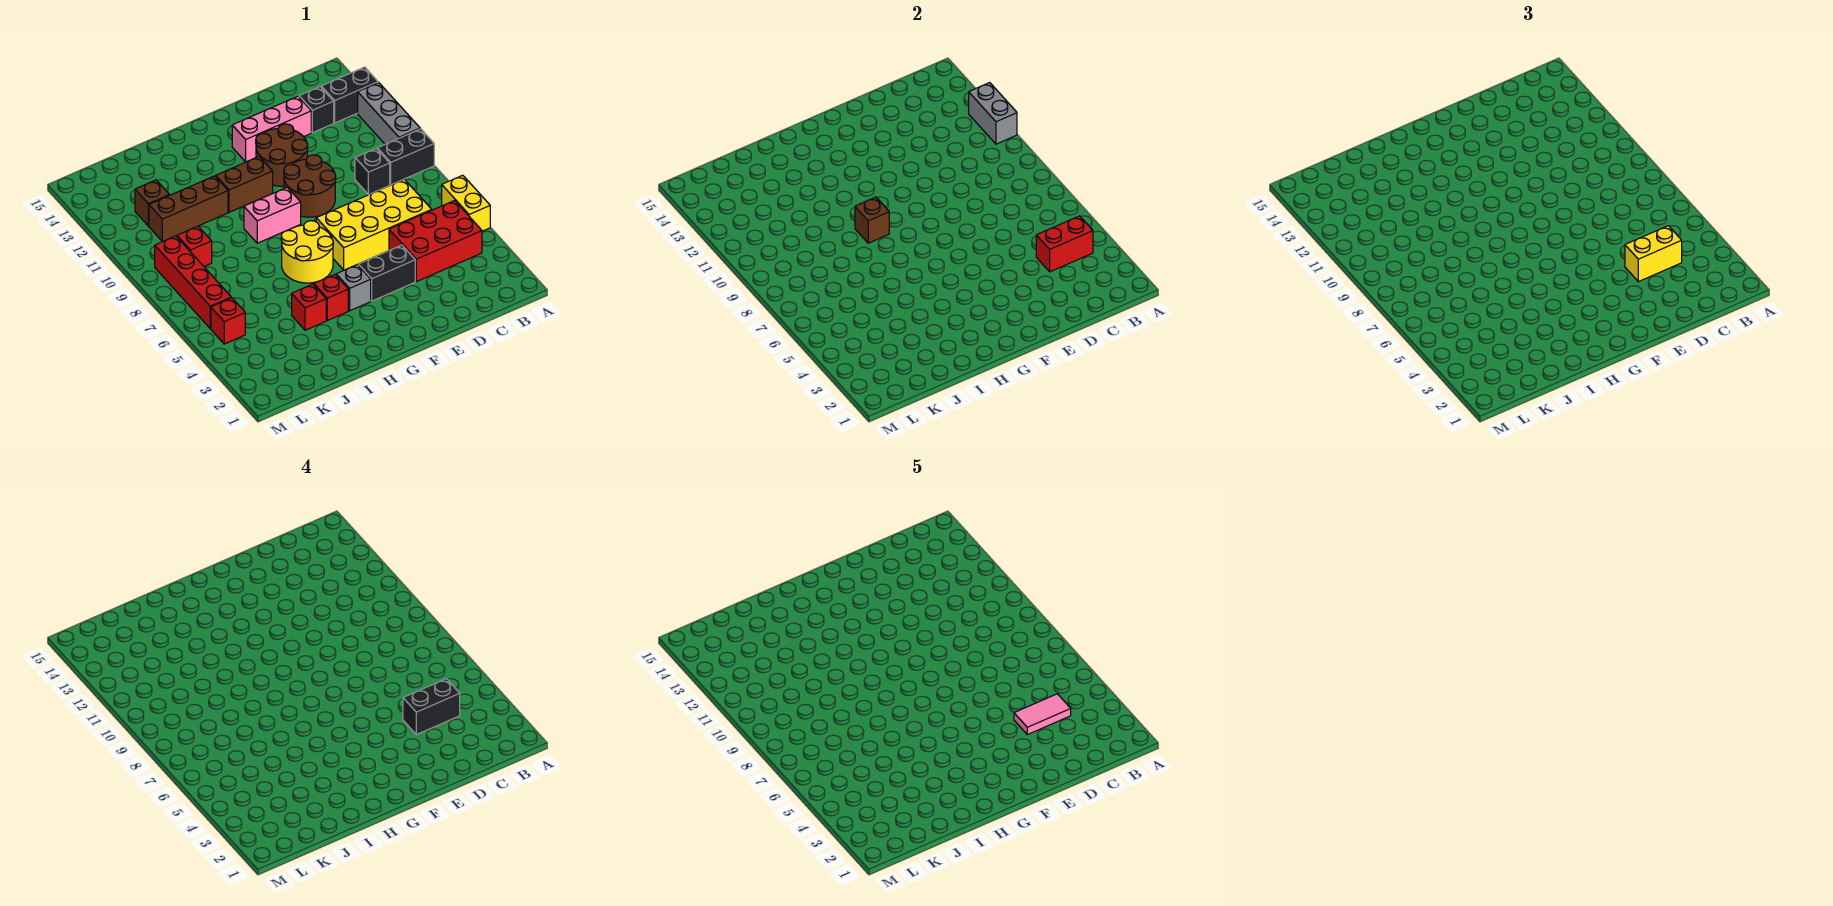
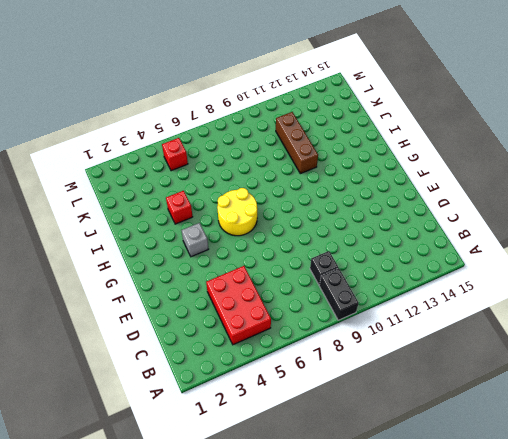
none -> yellow 1x2 brick [442,175,490,231]
none -> grey 1x3 brick [358,83,420,144]
none -> black 1x2 brick [321,67,378,123]

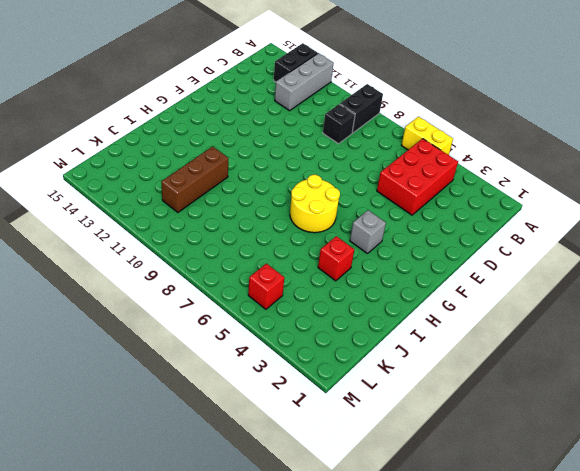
grey 1x3 brick [275,53,334,111] -> grey 1x3 brick turned to [358,83,420,144]
none -> yellow 2x4 brick [316,179,432,270]
none -> black 1x1 brick [299,87,334,133]
none -> pink 1x3 brick [232,96,311,162]

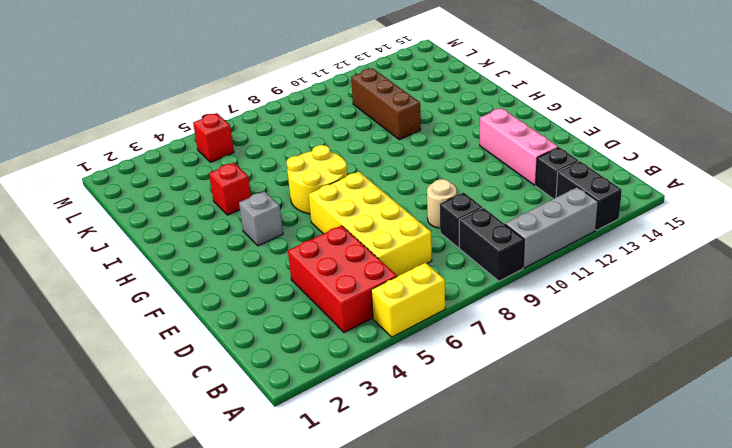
tan 1x1 round brick [427,179,457,228] -> none
none -> black 1x2 brick [358,245,415,301]
none -> brown 2x2 round brick [284,155,336,217]
none -> brown 2x2 round brick [256,124,308,186]

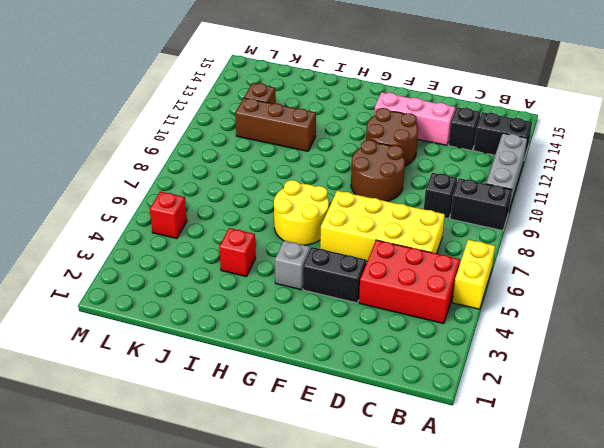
none -> pink 1x2 brick [244,187,301,243]
none -> brown 1x2 brick [216,157,273,212]
none -> red 1x1 brick [314,275,348,321]

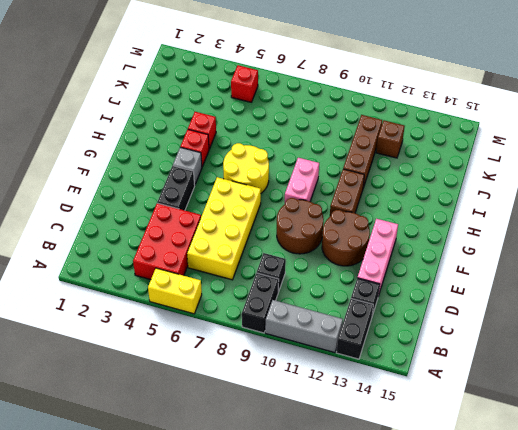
none -> red 1x1 brick [177,226,212,266]
none -> red 1x4 brick [155,236,231,329]
none -> grey 1x2 brick [969,83,1017,144]

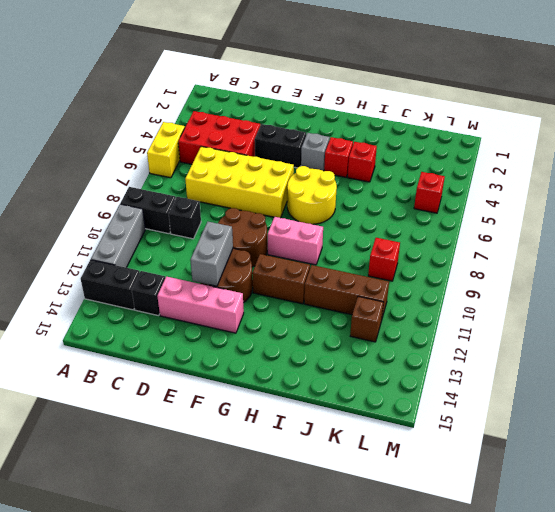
grey 1x2 brick [190,222,233,286] -> grey 1x2 brick moved to [969,83,1017,144]
none -> red 1x4 brick [155,236,231,329]
none -> red 1x2 brick [1036,216,1093,272]
none -> brown 1x1 brick [855,197,889,243]

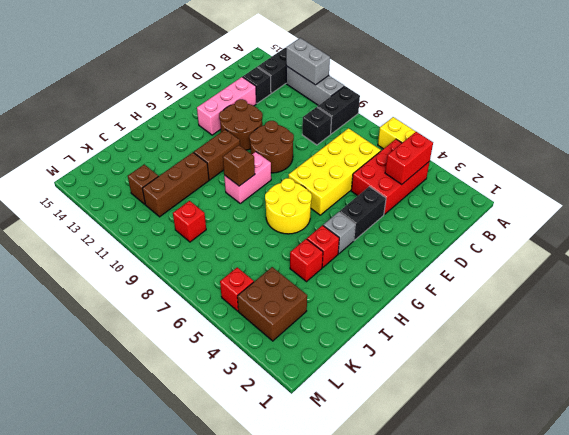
brown 2x2 brick [237,267,307,341] -> none
none -> red 1x4 brick [155,236,231,329]
none -> yellow 1x2 brick [1625,226,1682,282]
none -> black 1x2 brick [403,679,460,735]

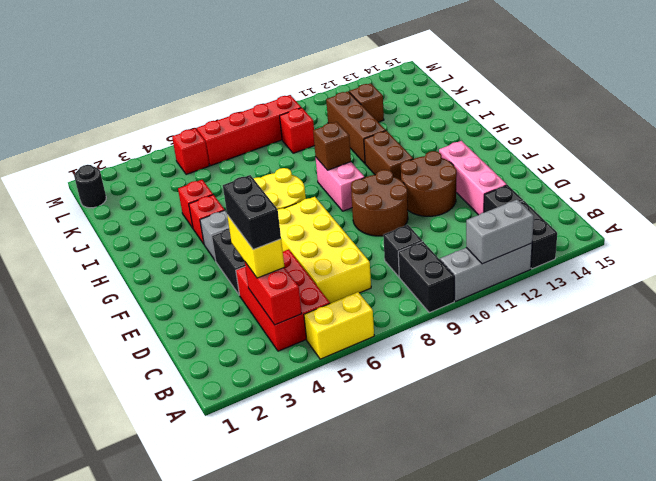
black 1x1 round brick [74,165,106,208] -> none
none -> pink 1x2 tile [1014,694,1071,735]

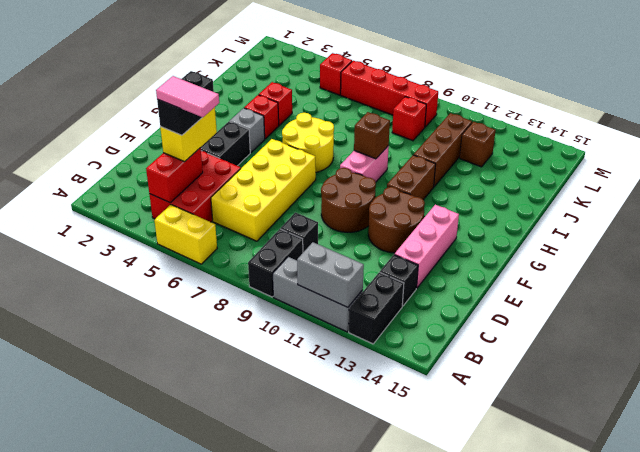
pink 1x2 tile [156,76,219,118] -> pink 1x2 tile turned to [1014,694,1071,735]

